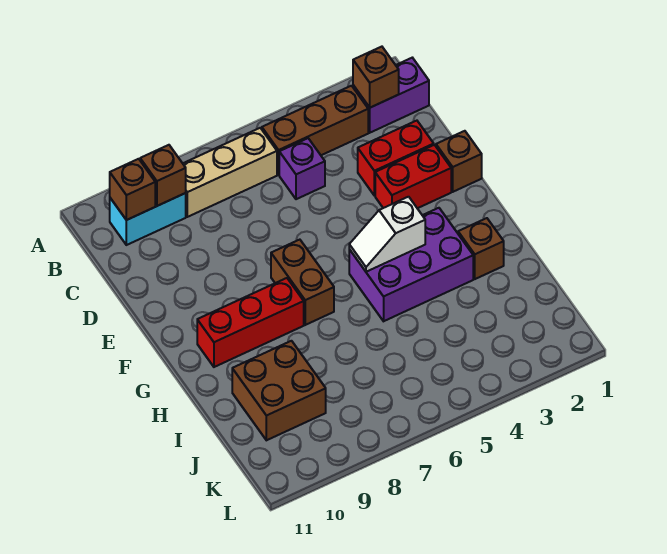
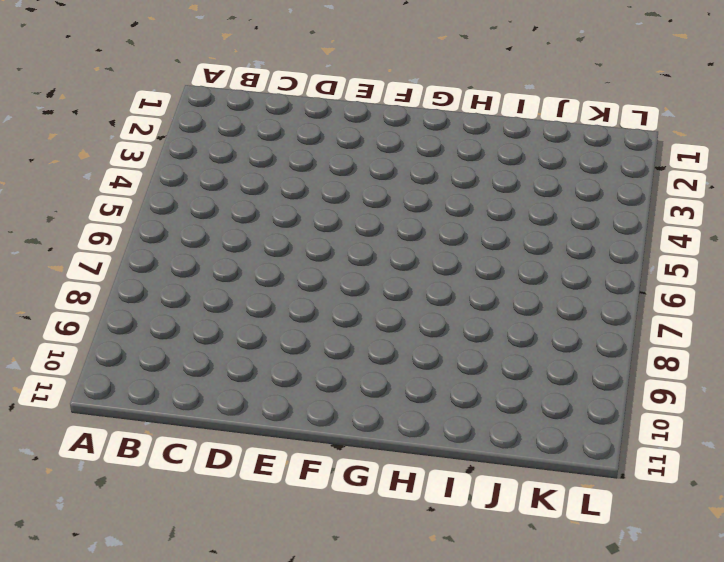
none -> purple 1x2 brick [353,58,429,133]
none -> brown 1x3 brick [262,86,368,175]
none -> tan 1x3 brick [183,128,277,217]

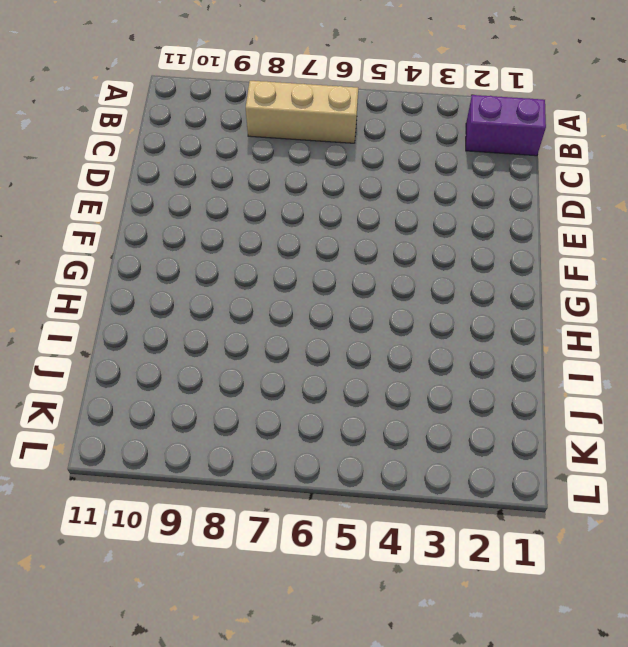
none -> brown 1x3 brick [262,86,368,175]
none -> cyan 1x2 brick [110,193,186,245]
none -> purple 1x1 brick [279,138,325,199]

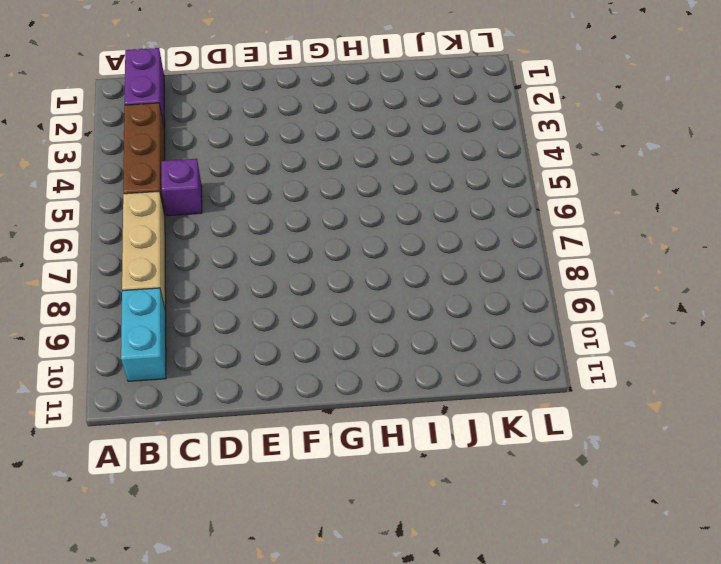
none -> red 1x2 brick [358,121,434,196]
none -> brown 1x1 brick [436,131,482,192]
none -> red 1x2 brick [375,145,451,208]

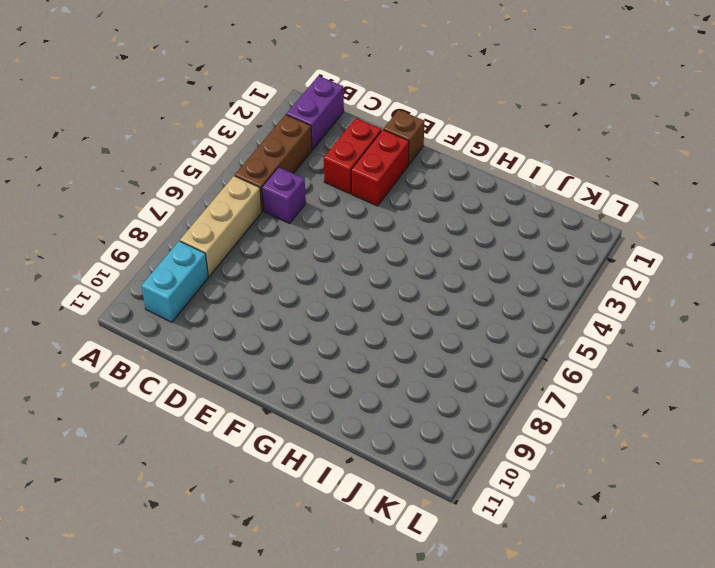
none -> brown 1x2 brick [271,240,334,325]
none -> purple 2x3 brick [349,208,473,321]
none -> red 1x3 brick [197,278,304,367]

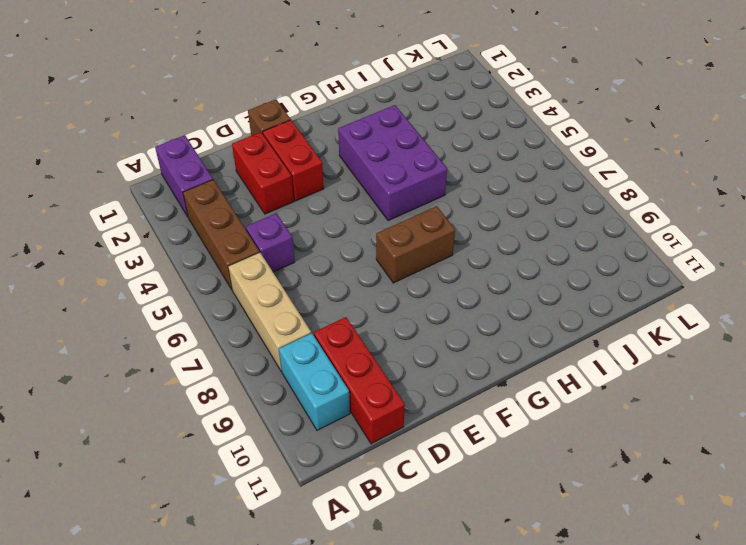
red 1x3 brick [314,317,405,444] -> red 1x3 brick moved to [197,278,304,367]
none -> brown 1x1 brick [458,218,504,279]
none -> brown 2x2 brick [232,341,326,440]
none -> brown 1x1 brick [353,47,399,108]

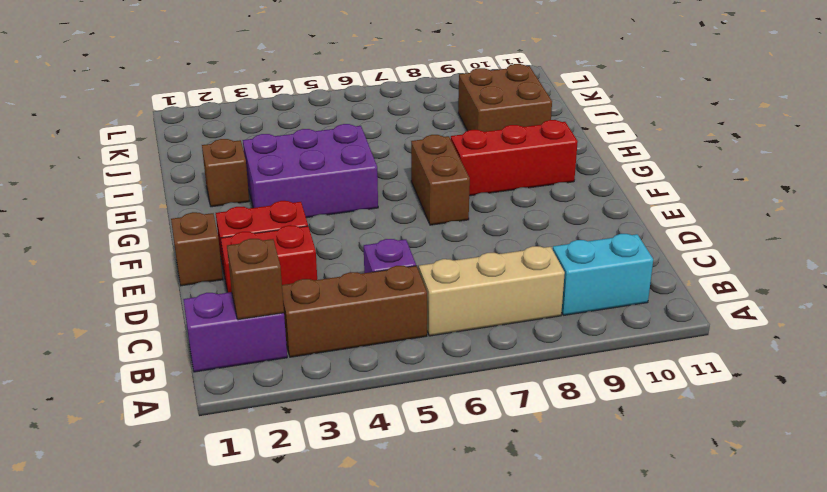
none -> brown 1x1 brick [140,145,186,206]
none -> brown 1x1 brick [110,159,155,220]
none -> white 1x2 slope [349,197,425,272]

